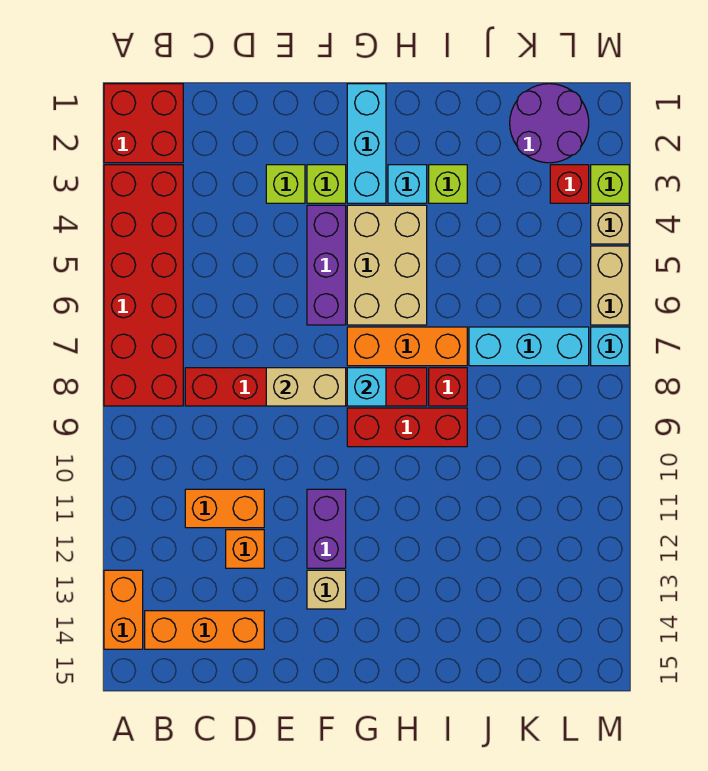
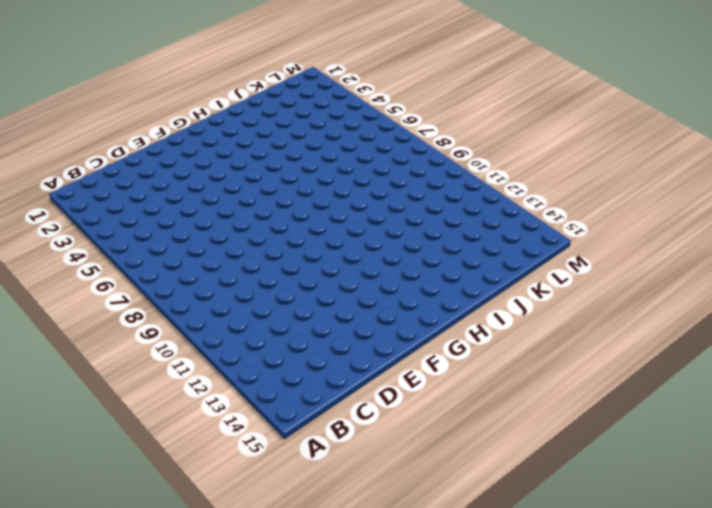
none -> red 2x2 brick [104,84,183,163]
none -> red 2x6 brick [104,165,183,406]
none -> orange 1x2 brick [104,570,143,649]

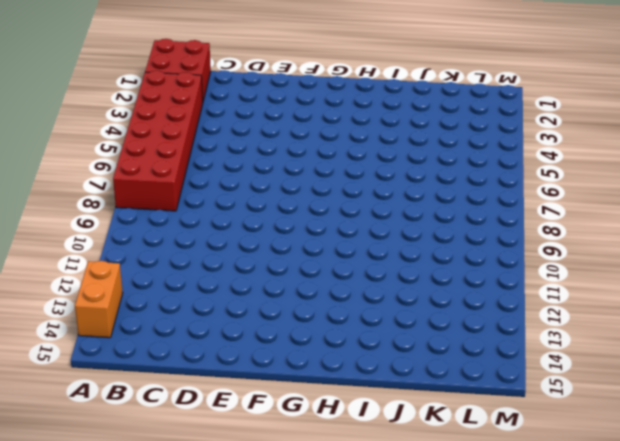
none -> orange 1x3 brick [145,611,264,649]
none -> red 1x6 brick [185,368,427,406]
none -> orange 1x2 brick [185,489,264,528]

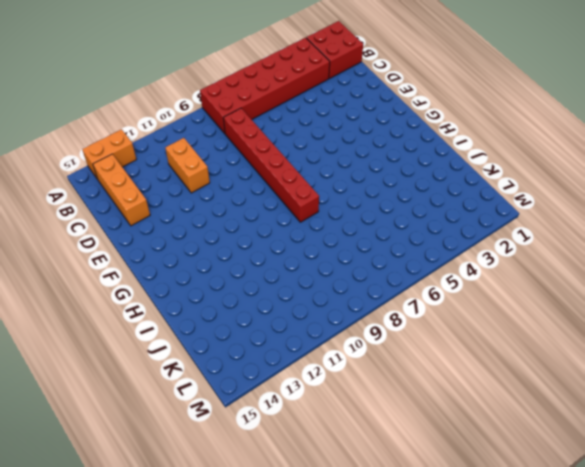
none -> orange 1x1 brick [226,530,264,568]
none -> lime 1x1 brick [266,165,305,203]
none -> lime 1x1 brick [307,165,346,203]

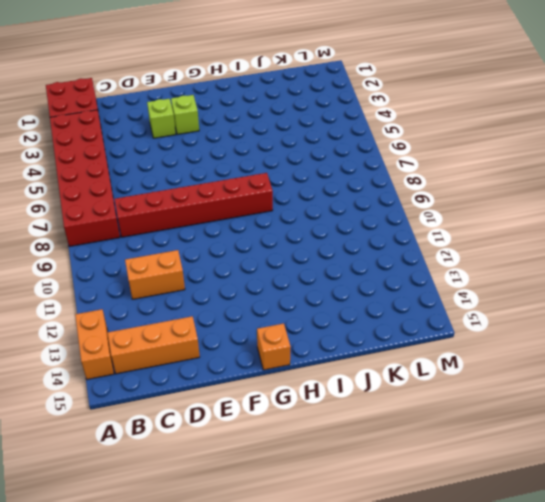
orange 1x1 brick [257,323,291,370] -> orange 1x1 brick moved to [226,530,264,568]
none -> purple 1x3 brick [307,205,346,325]
none -> purple 1x2 brick [307,489,346,568]
none -> tan 1x1 brick [307,570,346,609]

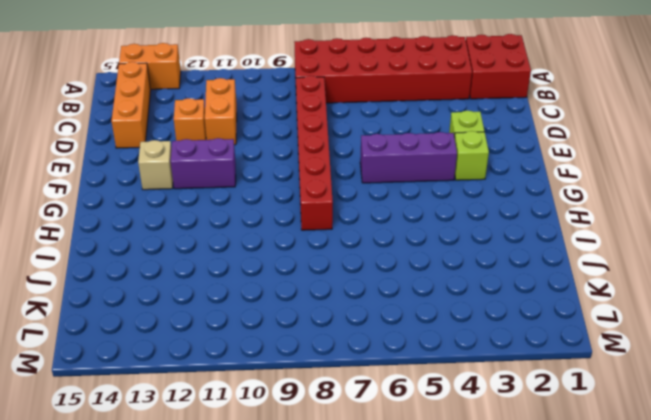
none -> cyan 1x3 brick [347,84,386,203]
none -> tan 2x3 brick [347,205,427,325]
none -> orange 1x3 brick [347,327,467,366]

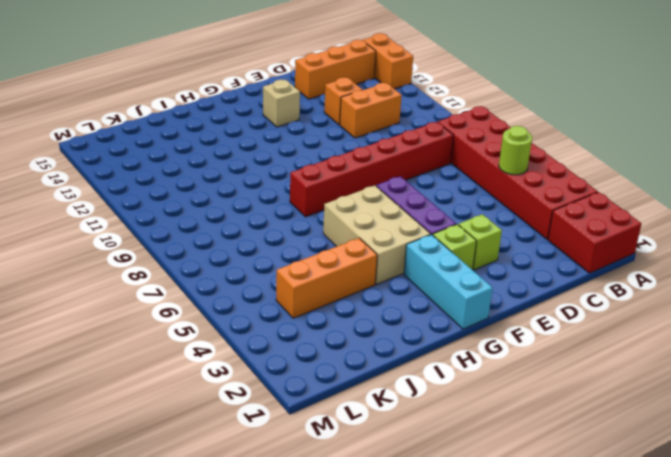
lime 1x1 round brick [499,126,532,175] -> none
orange 1x3 brick [276,238,377,318] -> orange 1x3 brick moved to [347,327,467,366]
none -> purple 1x2 brick [307,489,346,568]
none -> red 1x3 brick [347,408,467,447]
none -> cyan 1x1 brick [388,165,427,203]

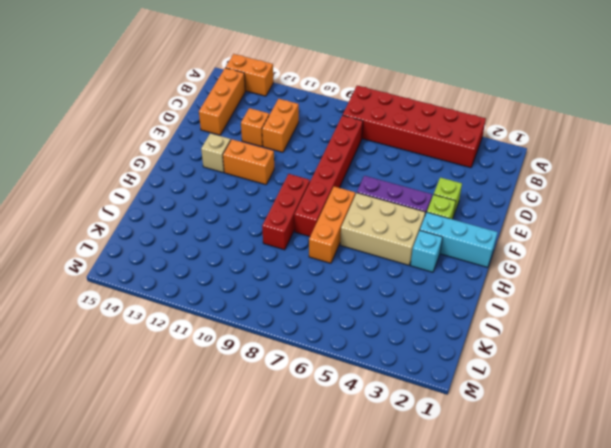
orange 1x2 brick [223,139,274,185] -> purple 1x2 brick [307,489,346,568]
none -> red 2x2 brick [104,84,183,163]
none -> lime 1x1 brick [429,165,467,203]
none -> red 1x1 brick [429,368,467,406]

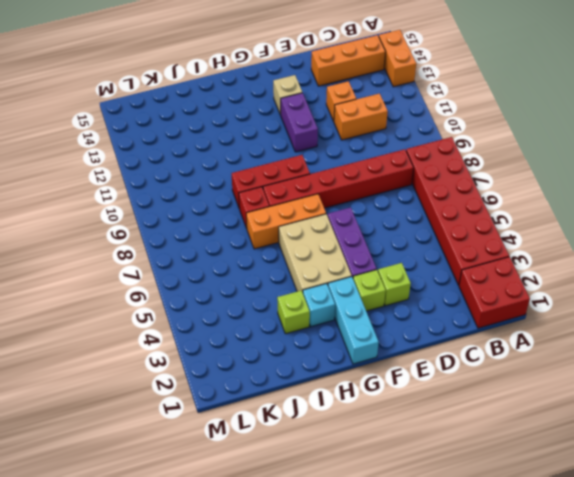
none -> cyan 1x3 brick [469,327,589,366]
none -> purple 2x2 round brick [510,84,589,163]
none -> red 1x1 brick [550,165,589,203]

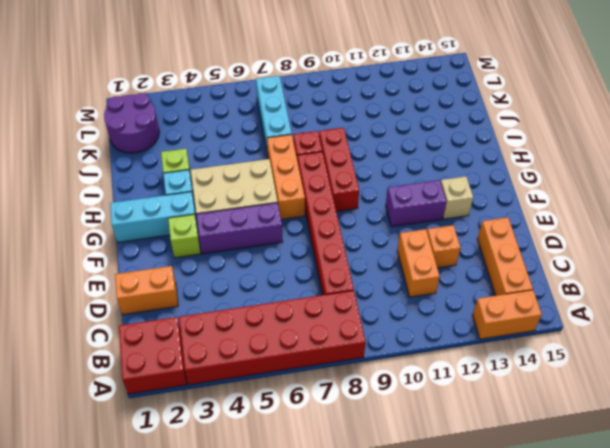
orange 1x2 brick [115,266,178,314] -> none
none -> lime 1x1 brick [266,165,305,203]
none -> red 1x1 brick [550,165,589,203]
none -> lime 1x1 brick [591,165,629,203]

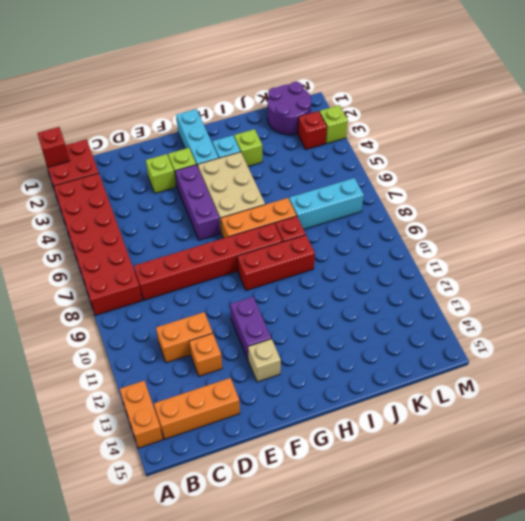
red 1x1 brick [37,127,69,167] -> none
none -> tan 1x1 brick [591,205,629,244]
none -> tan 1x2 brick [591,246,629,325]
none -> cyan 1x1 brick [591,327,629,366]

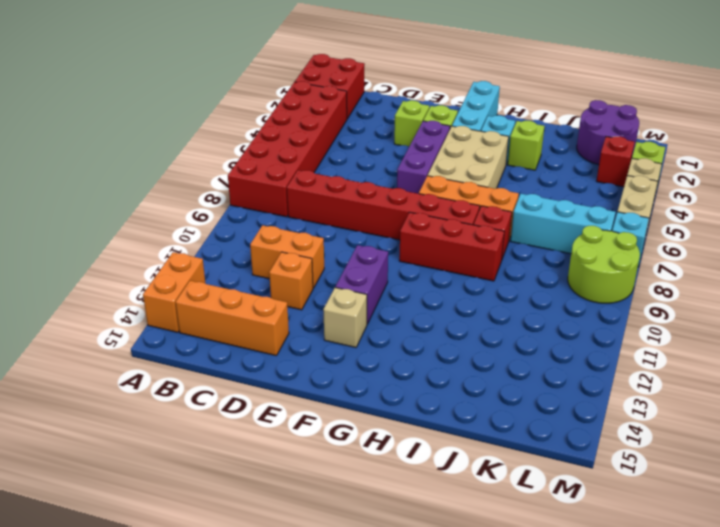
lime 2x2 round brick [568,226,640,303] -> none
none -> tan 1x2 brick [266,368,346,406]
none -> cyan 1x1 brick [347,368,386,406]

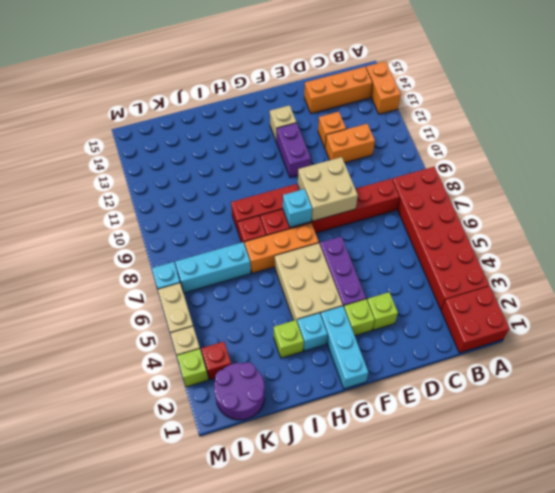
tan 2x2 brick [298,157,358,221] -> tan 1x2 brick [266,368,346,406]

